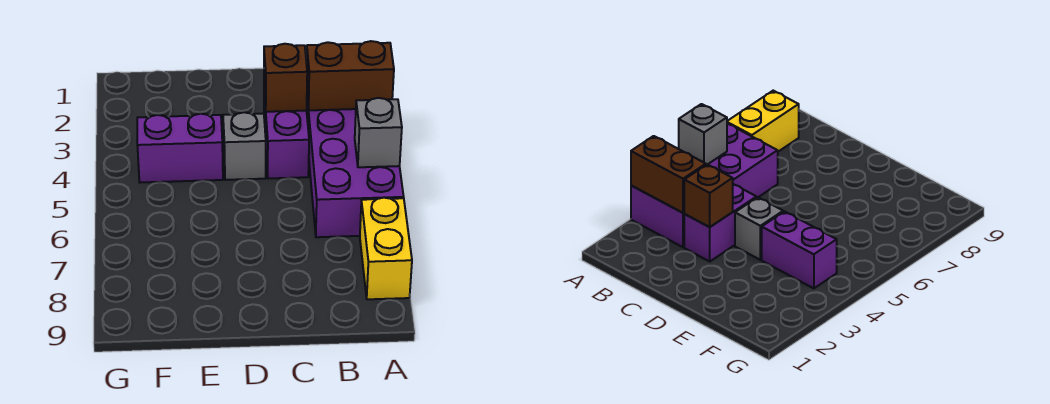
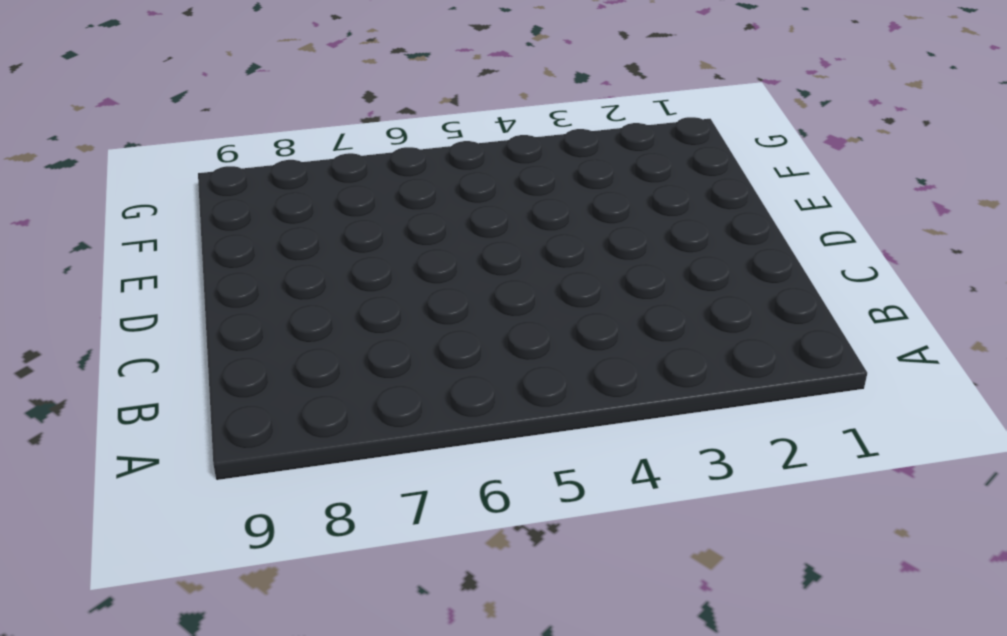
none -> purple 2x4 brick [307,99,404,237]
none -> yellow 1x2 brick [360,198,412,299]

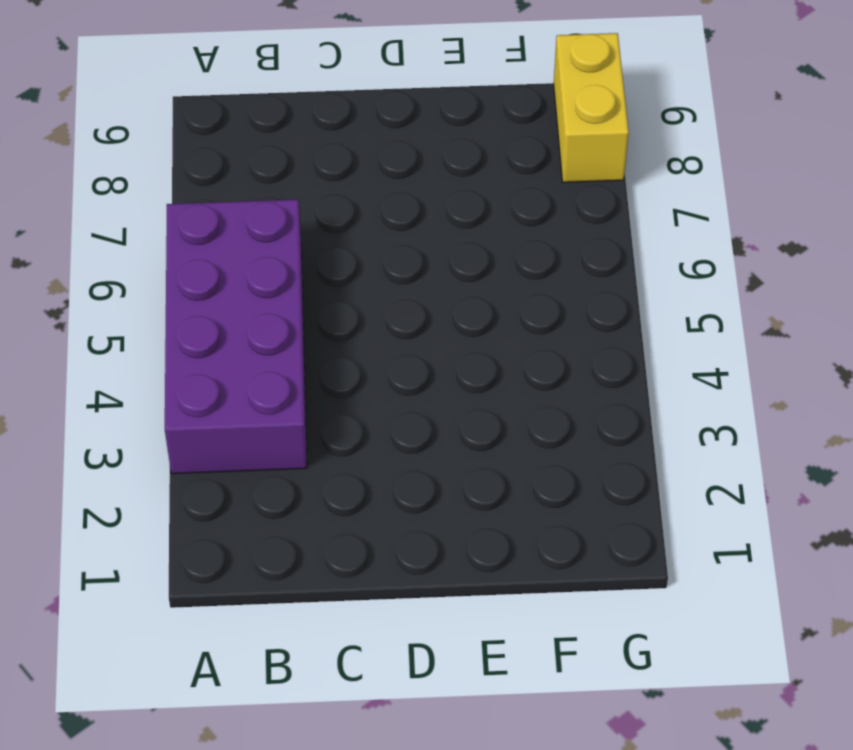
yellow 1x2 brick [554,33,629,182] -> yellow 1x2 brick moved to [360,198,412,299]
none -> purple 1x2 brick [264,93,309,179]
none -> grey 1x1 brick [223,112,266,180]

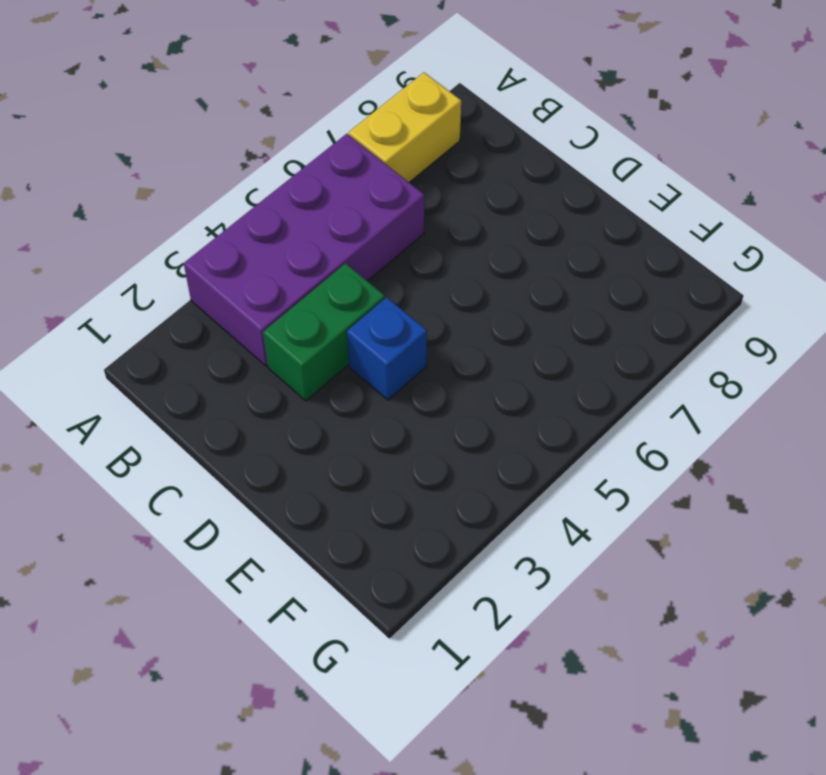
green 1x2 brick [263,263,385,401] -> purple 1x2 brick [264,93,309,179]
blue 1x1 brick [347,297,427,400] -> grey 1x1 brick [223,112,266,180]
none -> purple 1x2 brick [137,114,223,183]
none -> brown 1x2 brick [307,41,394,110]

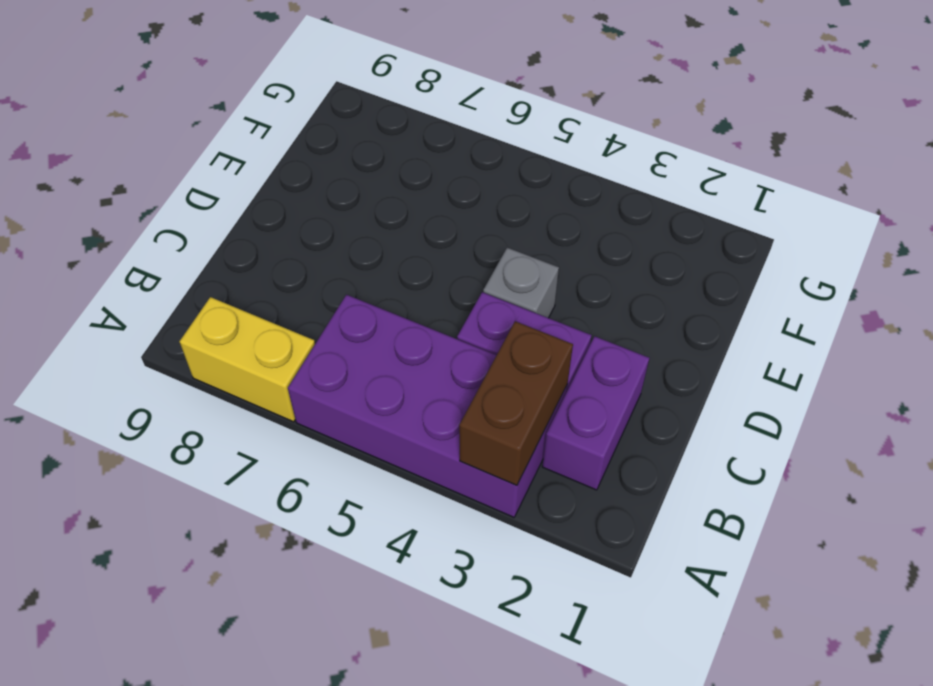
purple 1x2 brick [542,336,649,490] -> purple 1x2 brick moved to [137,114,223,183]
none -> grey 1x1 brick [355,98,402,167]
none -> brown 1x1 brick [264,44,307,112]

